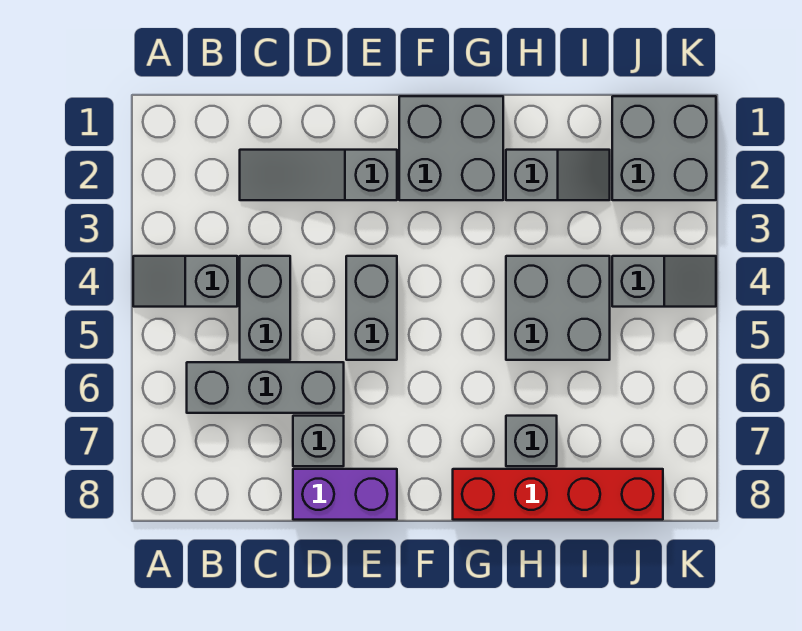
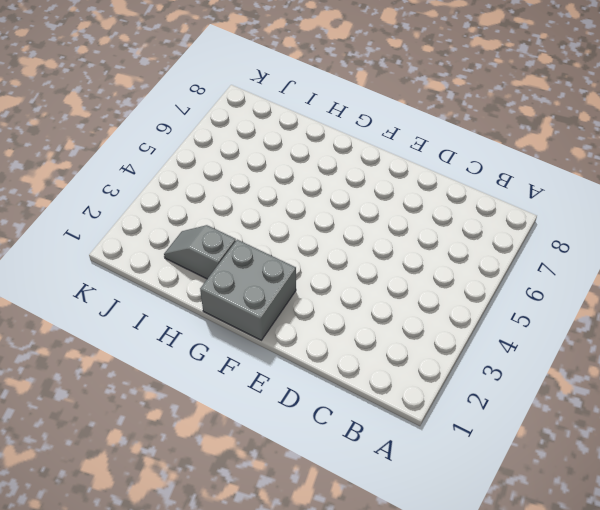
none -> grey 1x2 slope [133,256,237,307]
none -> grey 1x3 brick [187,362,344,413]
none -> grey 1x3 slope [240,150,397,200]

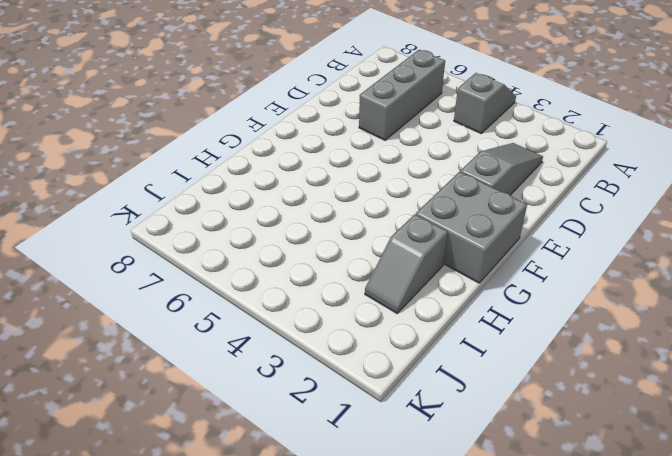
none -> grey 1x2 brick [240,256,290,360]
none -> grey 1x1 brick [293,416,344,466]
none -> purple 1x2 brick [293,469,397,520]

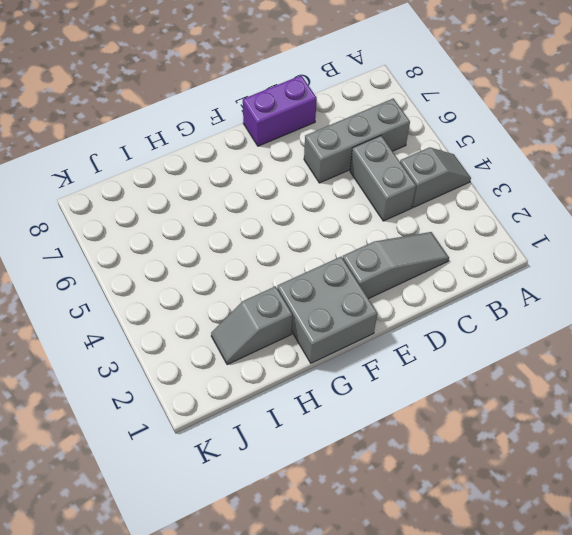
none -> grey 1x1 brick [293,416,344,466]
none -> grey 1x2 brick [346,256,397,360]
none -> red 1x4 brick [453,469,663,520]

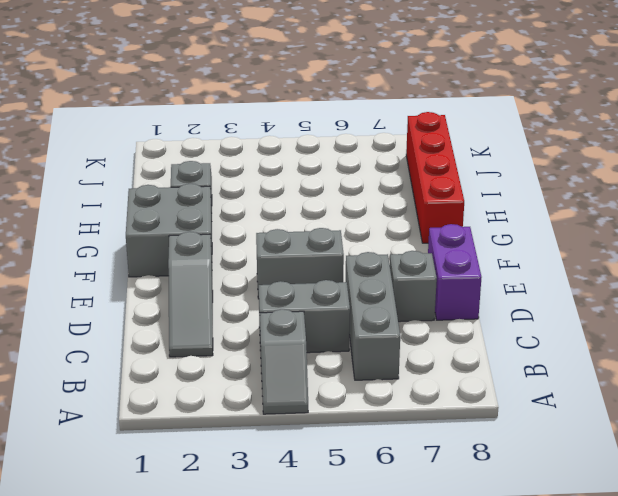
none -> grey 2x2 brick [506,256,610,360]
none -> grey 1x1 brick [506,416,557,466]
none -> grey 2x2 brick [612,96,716,200]

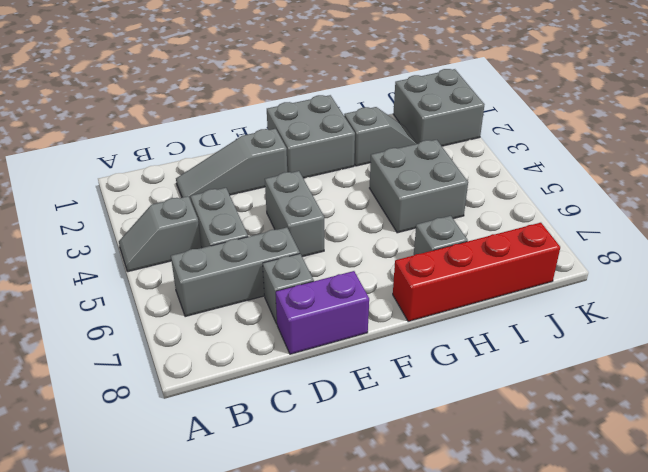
none -> grey 1x2 slope [612,256,716,307]

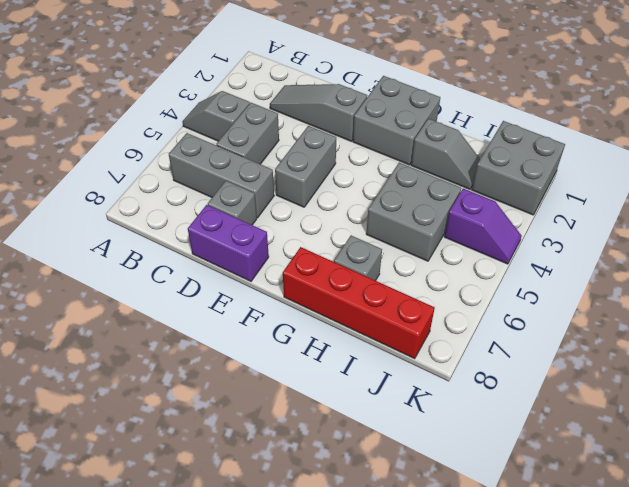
purple 1x2 slope [444,189,522,264] -> grey 1x2 slope [612,256,716,307]

